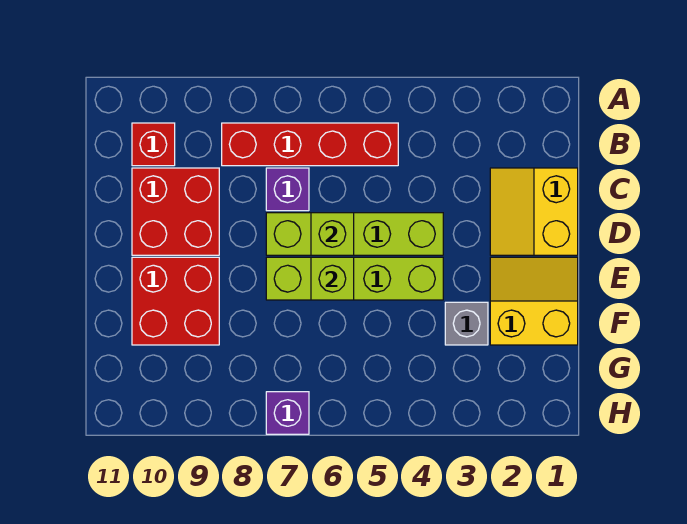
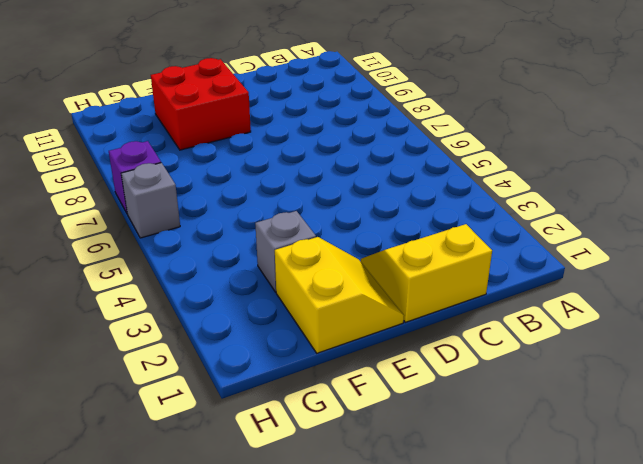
grey 1x1 brick [121,163,180,238] -> none
none -> red 1x4 brick [222,123,398,166]
none -> red 1x1 brick [132,123,175,166]
none -> purple 1x1 brick [266,168,309,211]

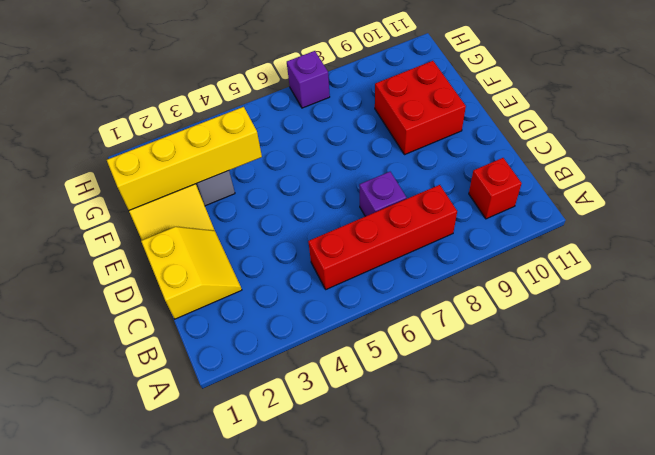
yellow 1x4 brick [107,107,262,210] -> none
none -> red 2x2 brick [132,168,219,255]
none -> lime 1x4 brick [266,213,443,255]
none -> lime 1x4 brick [266,257,443,300]

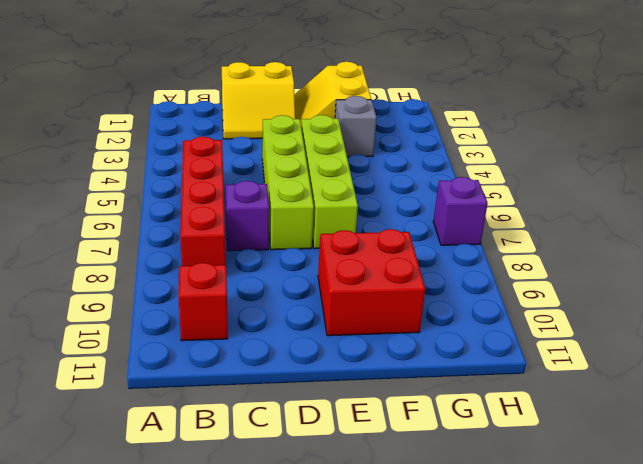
none -> red 2x2 brick [132,168,219,255]
none -> lime 1x1 brick [311,213,354,255]
none -> lime 1x1 brick [311,257,354,300]

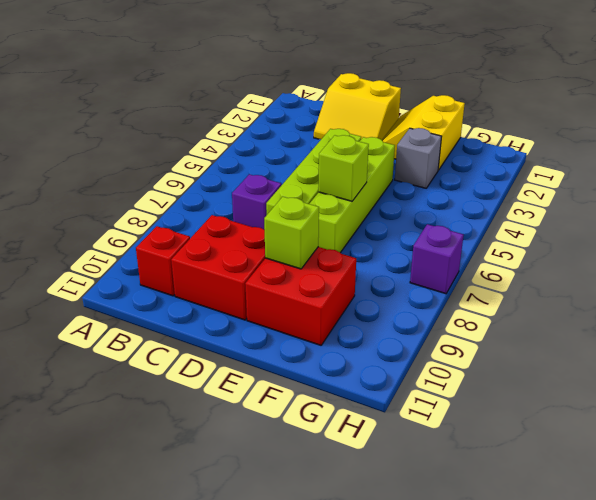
lime 1x1 brick [264,197,319,269] -> lime 1x1 brick moved to [311,213,354,255]
none -> red 1x4 brick [222,123,398,166]

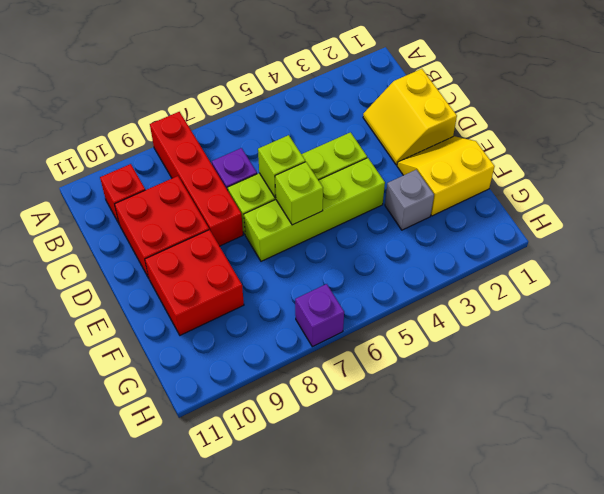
red 1x4 brick [150,112,243,246] -> red 1x4 brick turned to [222,123,398,166]

